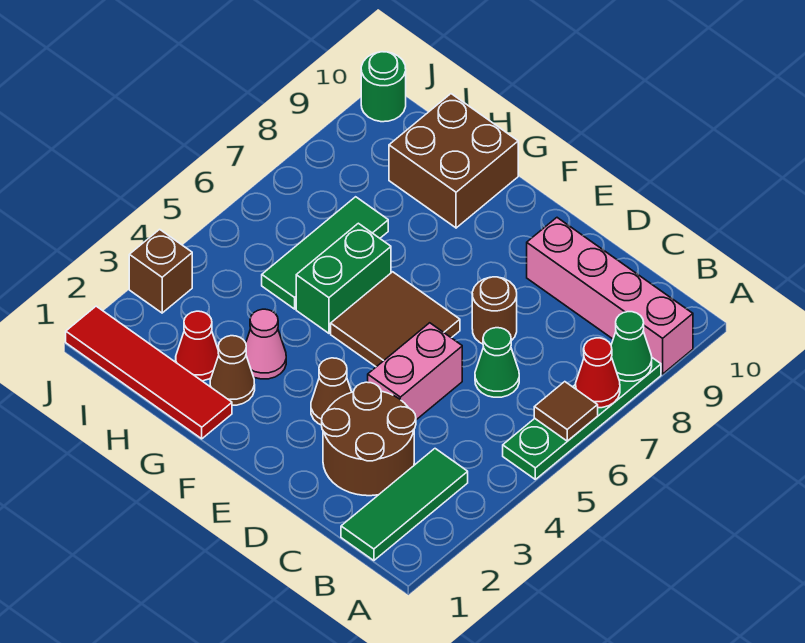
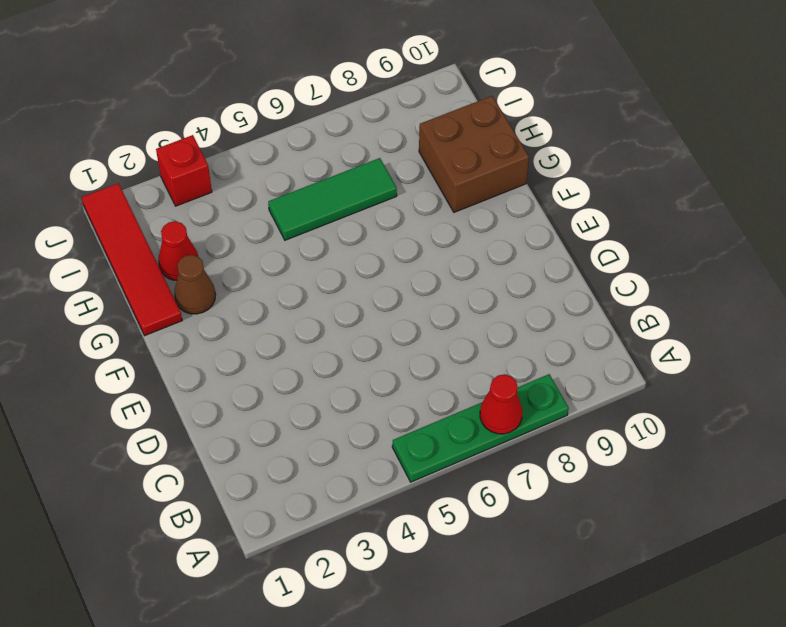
red 1x1 brick [156,135,212,206] -> brown 1x1 brick [129,229,192,313]
none -> pink 1x4 brick [527,218,693,374]
none -> green 1x3 tile [341,449,468,561]
none -> brown 2x2 round brick [322,382,416,496]

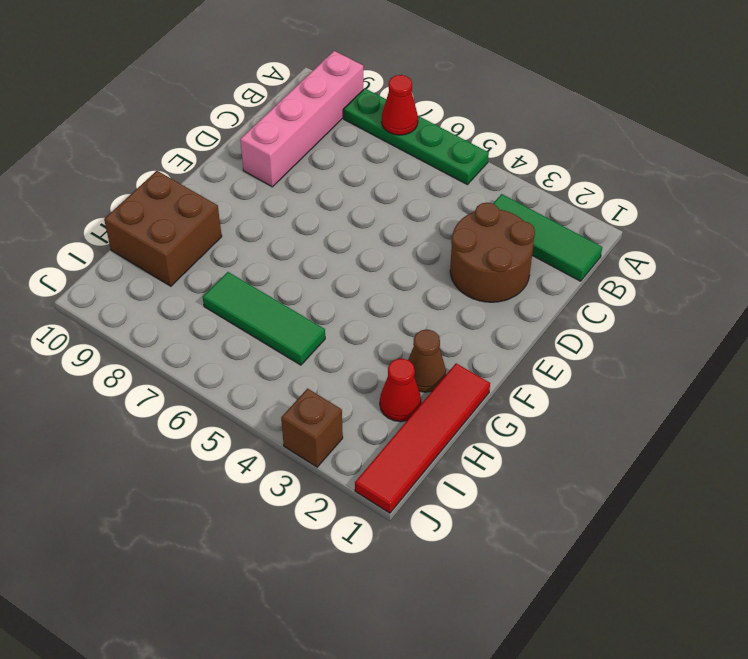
none -> green 1x1 cone [475,328,519,397]
none -> pink 1x2 brick [368,323,462,420]
none -> brown 1x1 round brick [472,277,517,344]

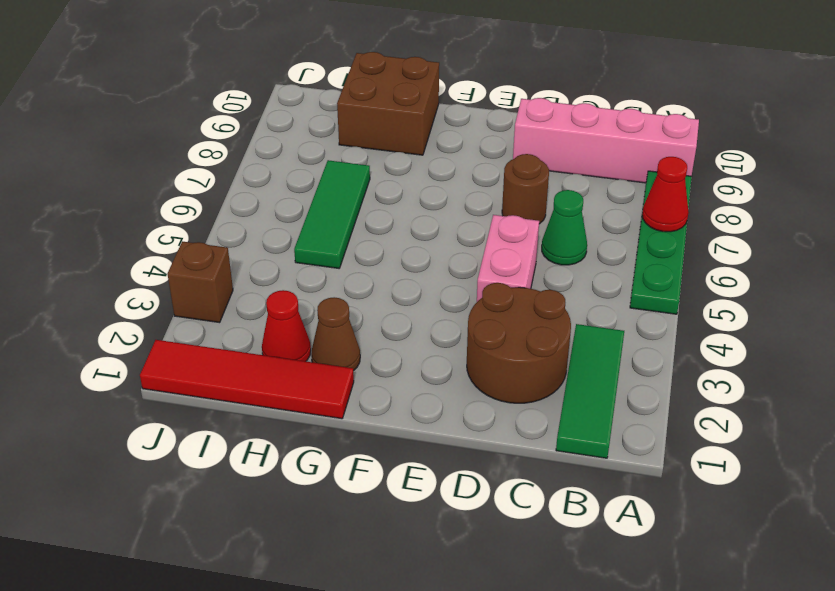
none -> brown 1x1 cone [311,358,351,425]
none -> brown 2x2 tile [331,272,460,367]
none -> pink 1x1 cone [246,309,286,379]

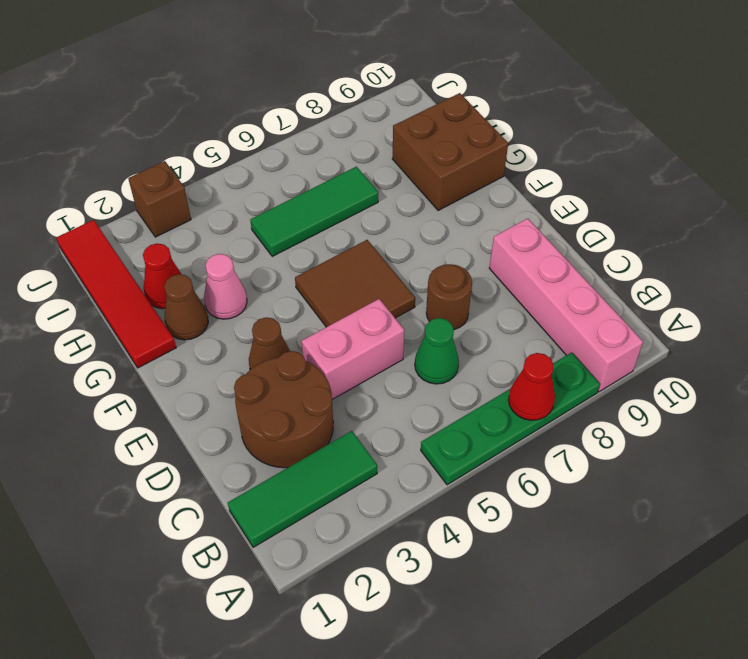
none -> green 1x2 brick [296,223,391,333]
none -> green 1x1 round brick [361,52,406,122]
none -> brown 1x1 tile [534,382,598,441]

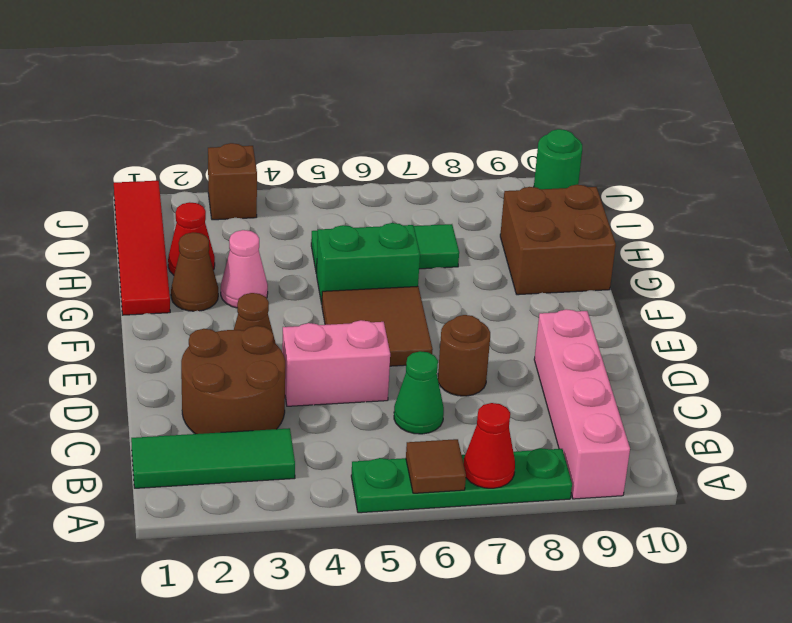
none -> green 1x1 cone [611,312,652,381]

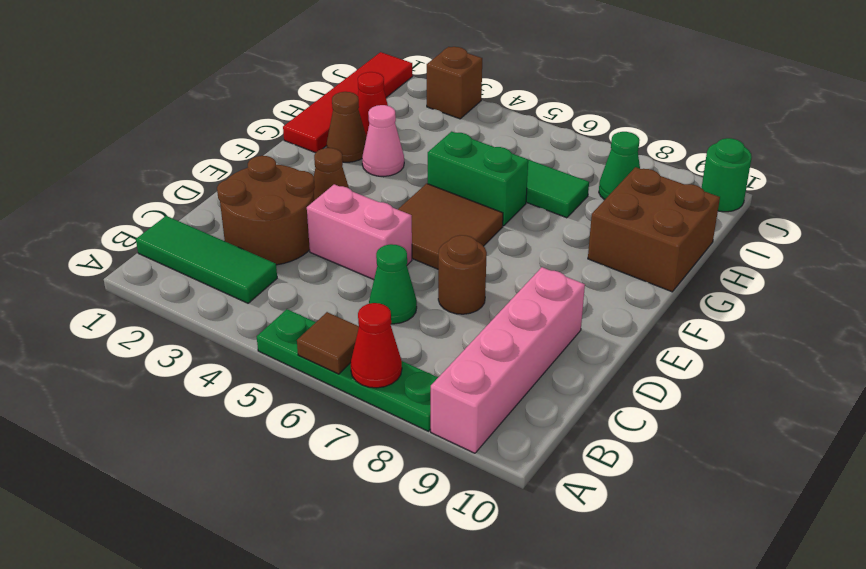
green 1x1 cone [599,132,640,200] -> green 1x1 cone moved to [611,312,652,381]

